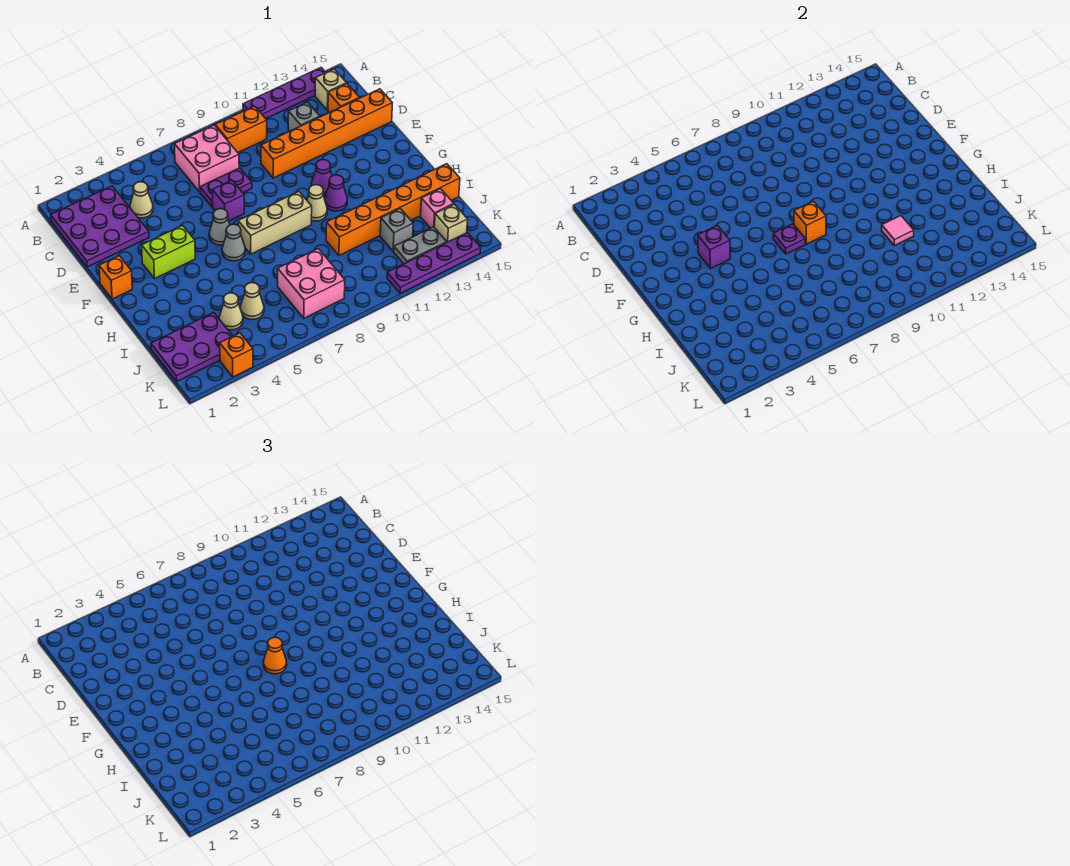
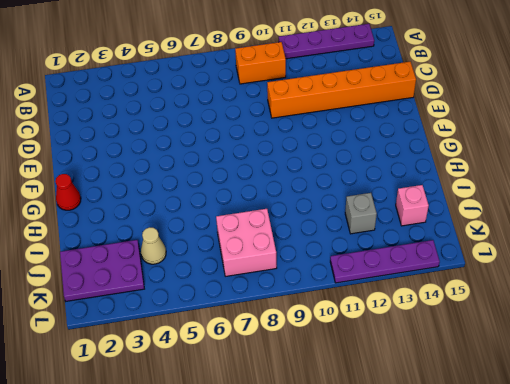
red 1x1 cone [55,174,81,210] -> none
none -> purple 3x3 plate [51,186,149,267]
none -> pink 2x2 brick [174,125,239,192]
none -> tan 1x1 brick [315,69,347,110]
none -> tan 1x1 cone [130,182,153,218]

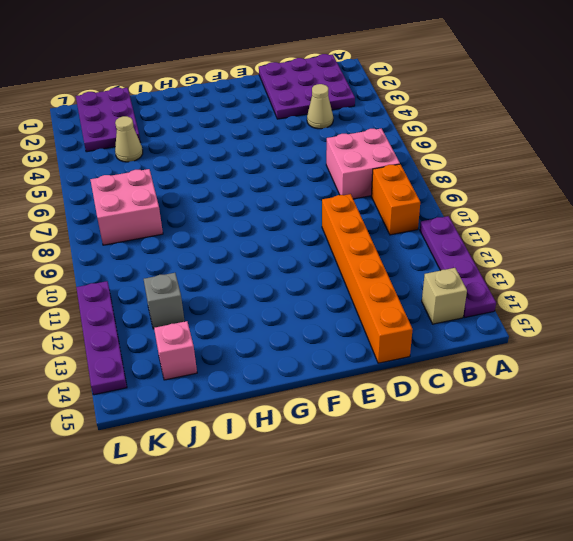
none -> grey 1x1 brick [288,102,320,131]
none -> orange 1x1 brick [328,84,359,113]
none -> purple 1x2 plate [200,168,252,207]
none -> purple 1x1 brick [212,180,244,221]

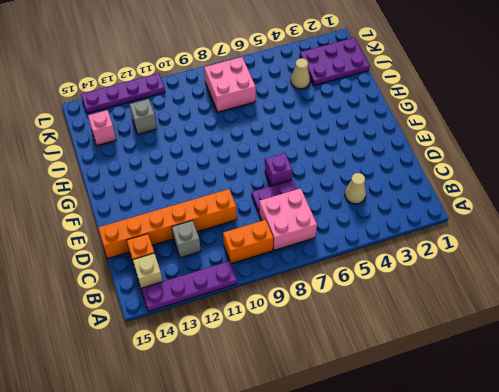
none -> purple 3x3 plate [51,186,149,267]
none -> orange 1x1 brick [99,256,132,299]
none -> lime 1x2 brick [142,226,195,279]
none -> grey 1x1 cone [209,209,230,245]

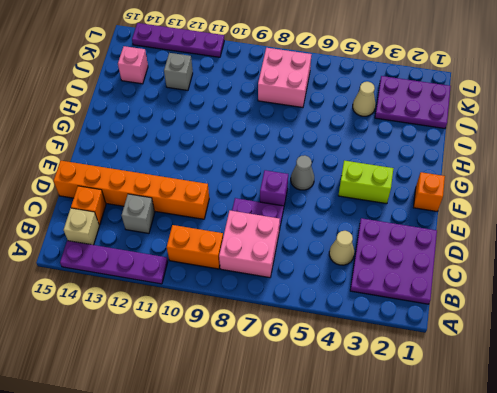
none -> purple 1x1 cone [311,160,332,196]
none -> grey 1x1 cone [222,224,245,261]
none -> tan 1x3 brick [238,192,312,254]
none -> tan 1x1 cone [307,185,327,221]

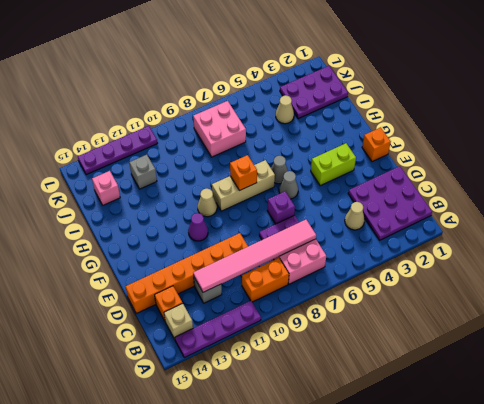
pink 1x6 tile [193,220,316,292] -> none
none -> purple 1x1 cone [325,175,347,211]
none -> orange 1x6 brick [326,164,460,256]
none -> tan 1x1 cone [240,283,264,319]
none -> grey 1x2 plate [394,227,447,264]

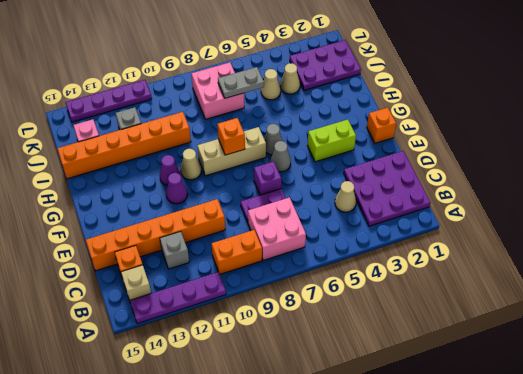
grey 1x2 plate [218,67,264,98] -> grey 1x2 plate moved to [394,227,447,264]
none -> tan 1x1 brick [434,204,468,242]
none -> orange 1x1 brick [220,333,253,377]
none -> purple 1x1 brick [698,226,730,269]
none -> purple 1x1 plate [773,224,805,254]

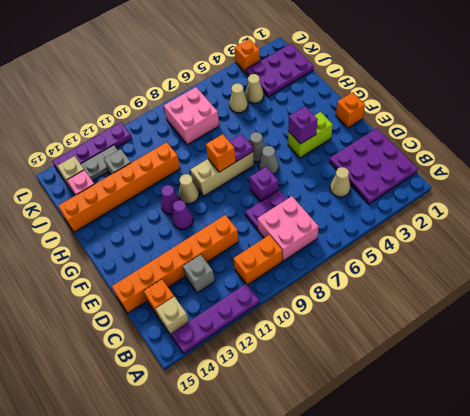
none -> pink 1x1 tile [882,216,914,246]
none -> orange 1x1 cone [263,637,287,674]

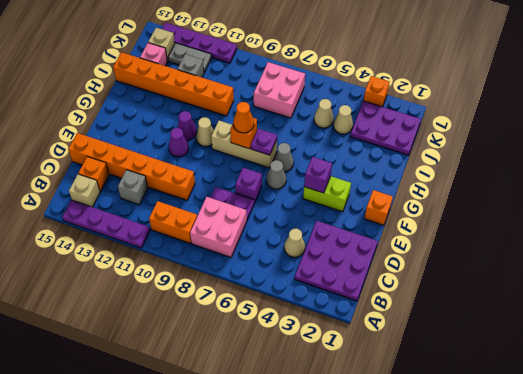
none -> pink 1x1 tile [882,216,914,246]

